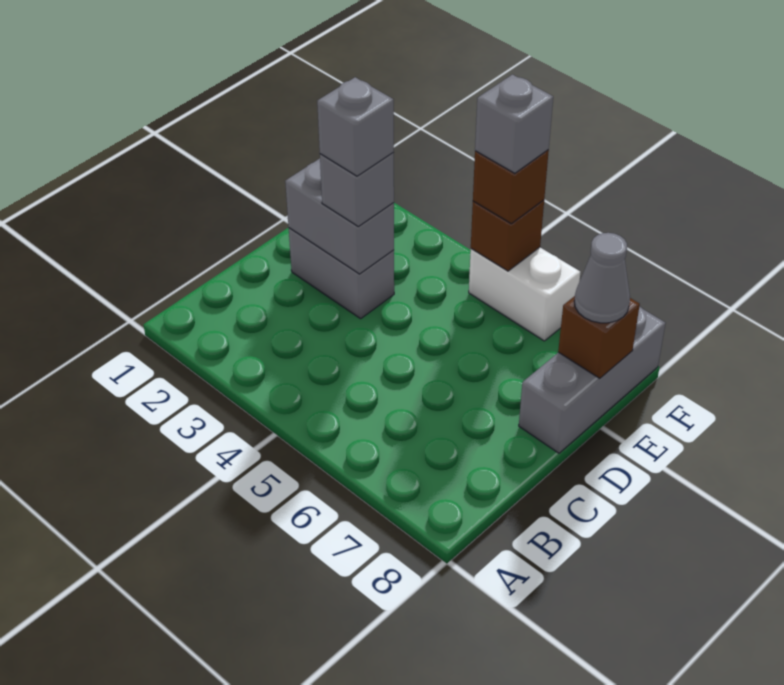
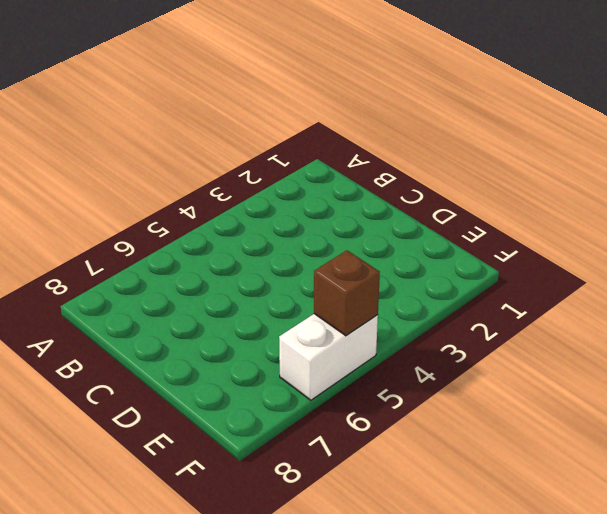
none -> grey 1x2 brick [289,228,394,319]
none -> grey 1x3 brick [519,307,665,453]

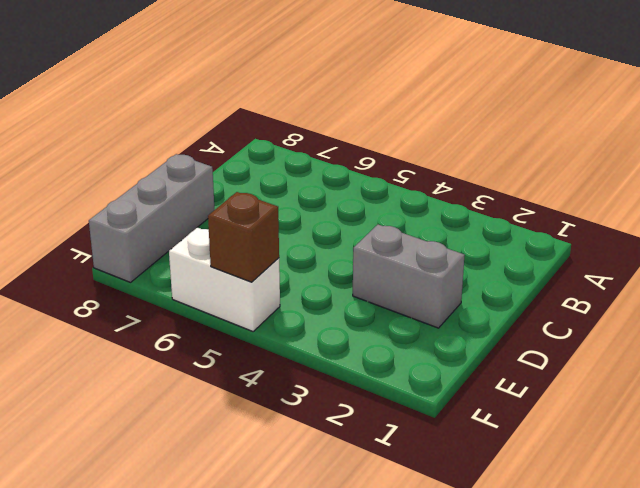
none -> grey 1x2 brick [285,159,394,274]
none -> brown 1x1 brick [558,296,640,378]

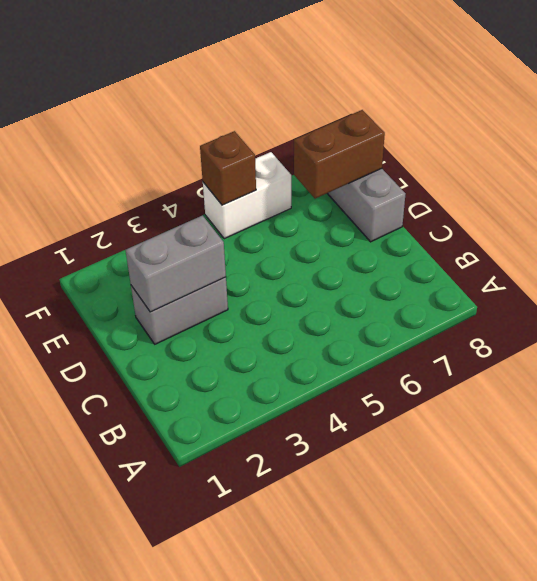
brown 1x2 brick [294,110,385,199] -> brown 1x1 brick [558,296,640,378]
none -> grey 1x1 brick [320,152,394,226]
none -> grey 1x1 cone [574,233,630,323]

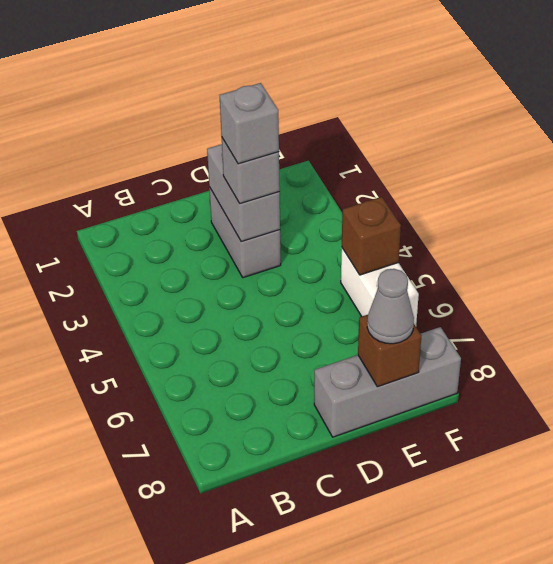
none -> brown 1x1 brick [473,150,549,224]
none -> grey 1x1 brick [475,75,553,173]

